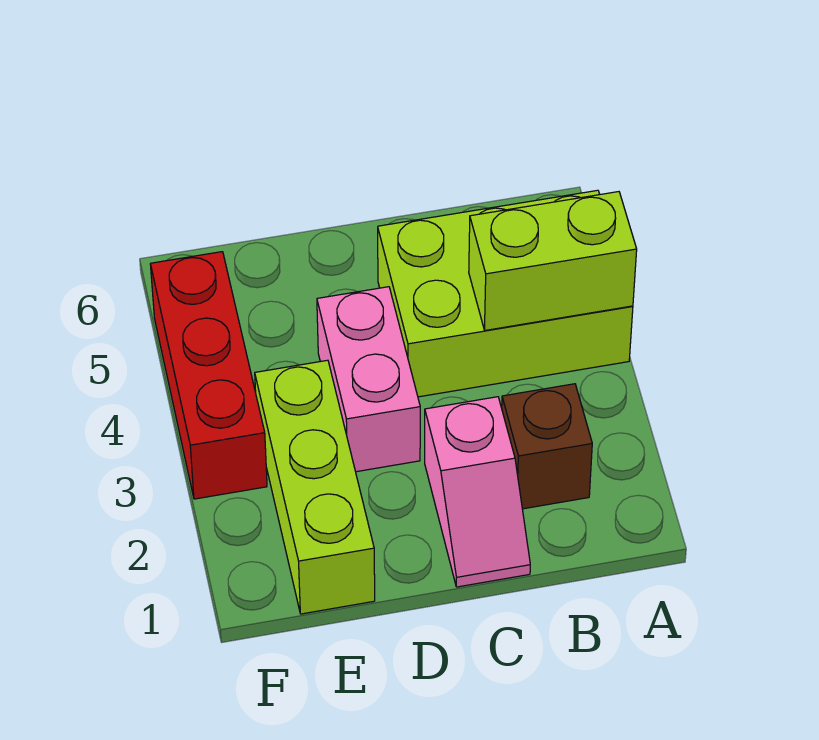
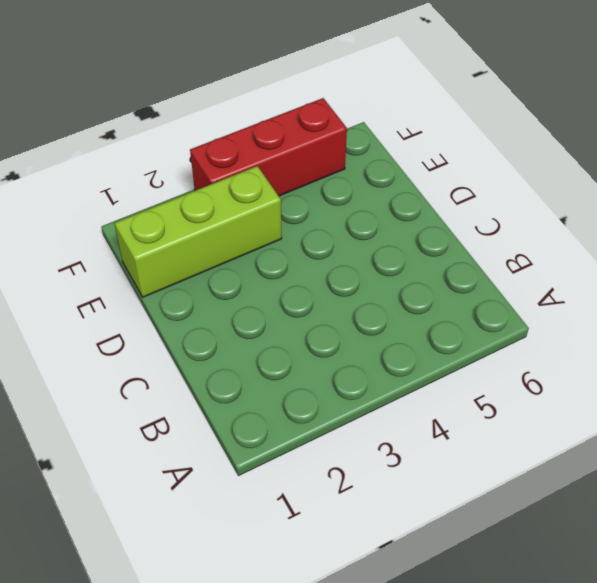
none -> lime 2x3 brick [378,190,633,397]
none -> brown 1x1 brick [502,384,592,509]

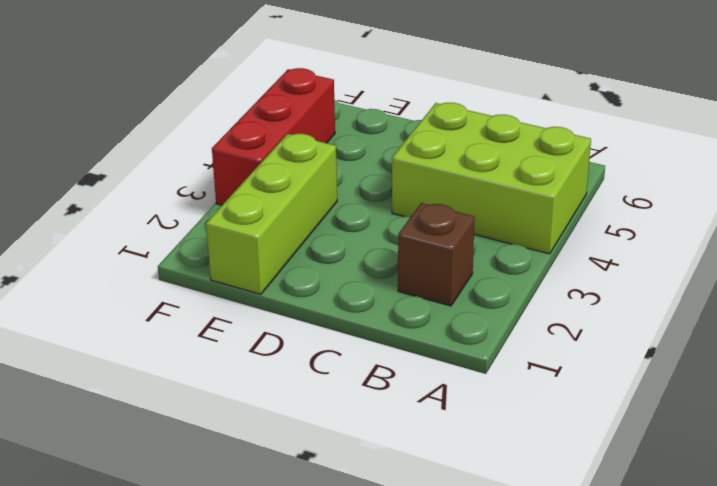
none -> pink 1x2 slope [425,397,530,587]
none -> pink 1x2 brick [317,287,420,472]

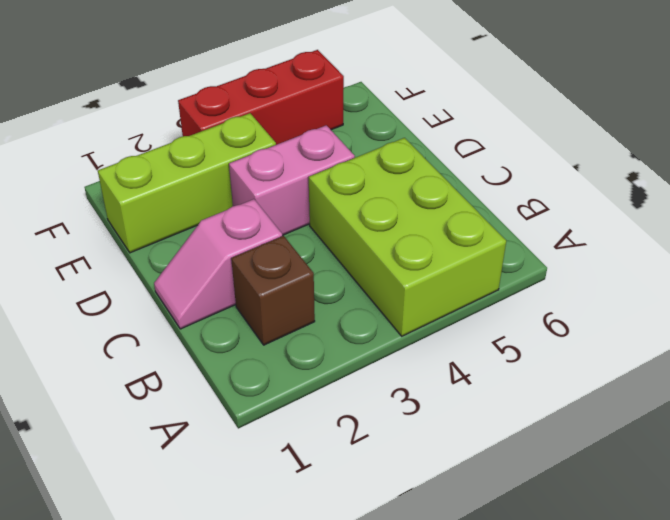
none -> lime 1x2 brick [469,192,637,330]

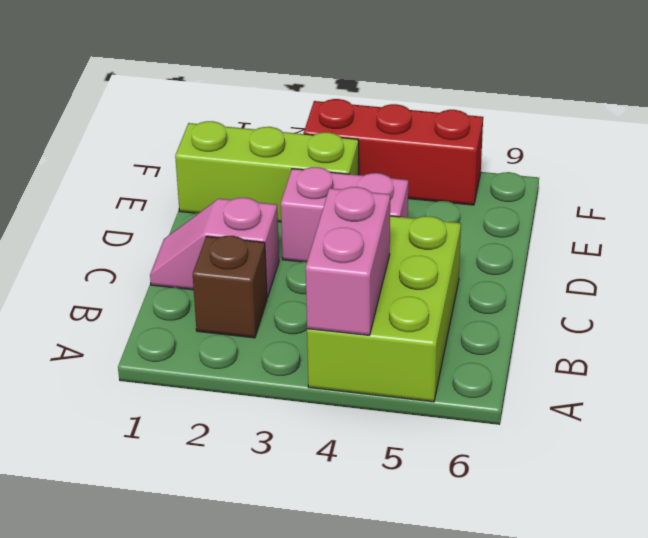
pink 1x2 brick [306,187,390,335] -> lime 1x2 brick [469,192,637,330]

